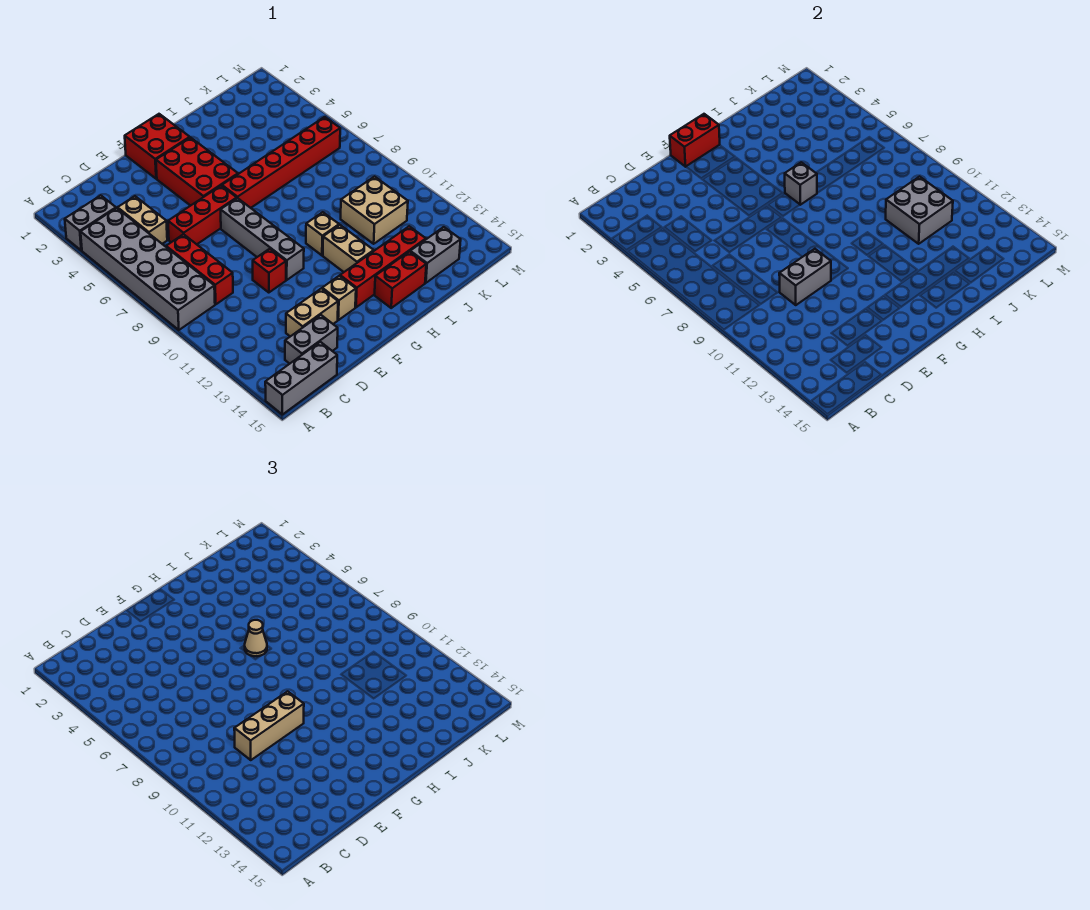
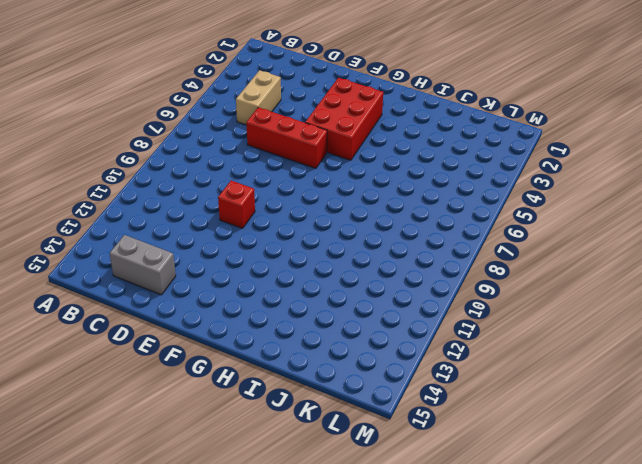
none -> grey 1x2 brick [65,195,116,250]
none -> grey 2x6 brick [81,208,215,330]
none -> grey 1x3 brick [265,342,337,415]

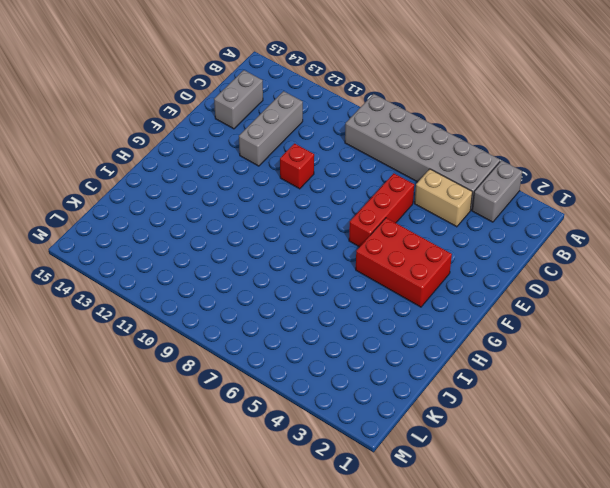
grey 1x3 brick [239,91,303,166] -> grey 1x3 brick moved to [265,342,337,415]
none -> red 1x3 brick [166,234,233,304]
none -> tan 1x2 brick [286,288,338,336]
none -> red 2x2 brick [125,114,190,179]

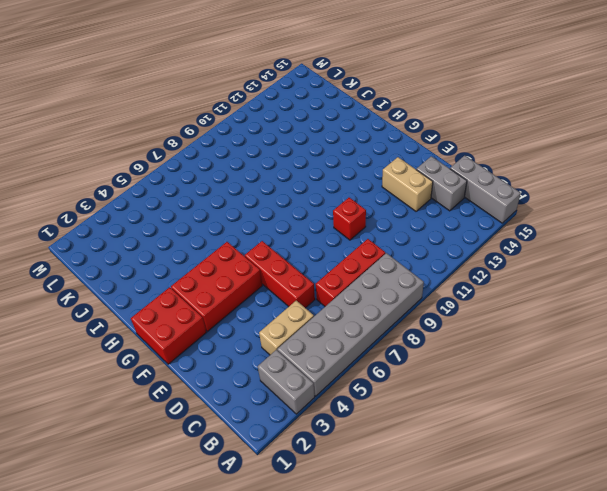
none -> grey 1x4 brick [221,198,304,280]
none -> tan 1x1 brick [322,276,356,320]
none -> red 1x6 brick [222,117,340,208]

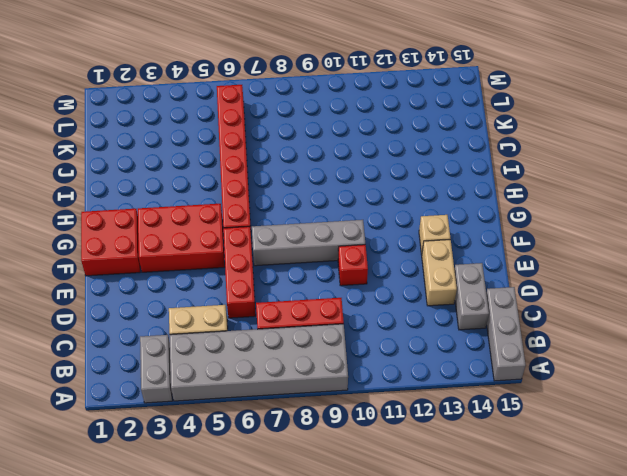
none -> red 1x4 brick [340,226,426,307]
none -> tan 1x1 brick [306,212,339,255]
none -> tan 1x2 brick [323,225,374,272]

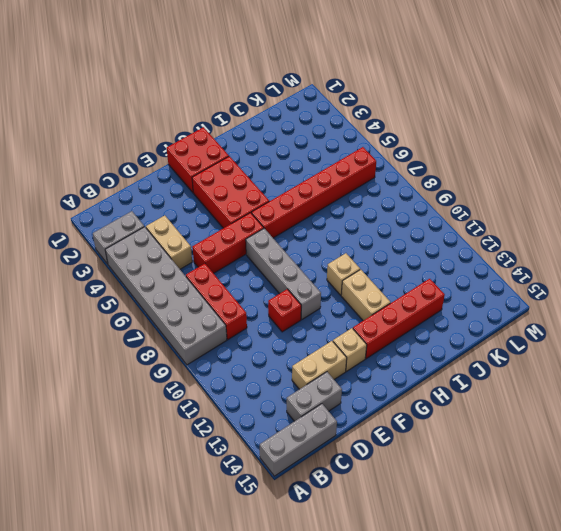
none -> red 1x2 brick [375,252,426,308]
none -> tan 2x2 brick [341,177,408,244]
none -> grey 1x2 brick [410,227,461,283]

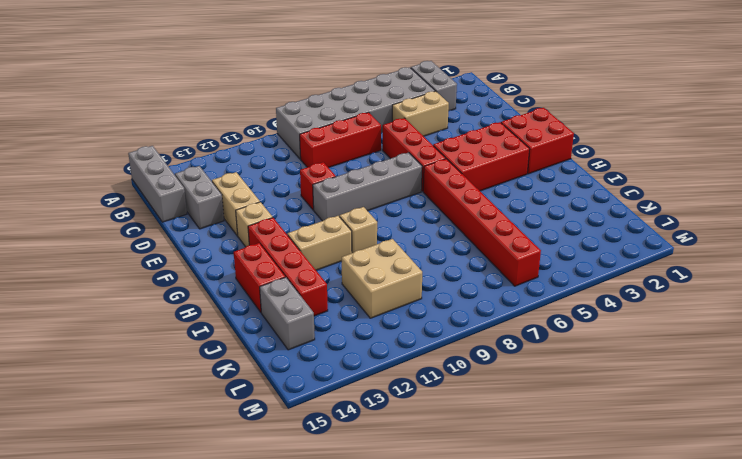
none -> grey 1x2 brick [779,249,831,305]
none -> red 1x2 brick [670,114,720,167]
none -> grey 1x1 brick [785,162,817,205]

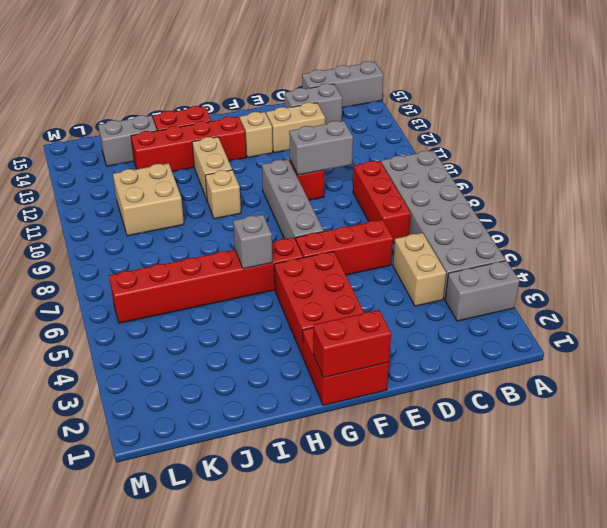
none -> grey 2x2 brick [886,177,953,244]
none -> tan 1x3 brick [234,691,304,760]
none -> tan 1x1 cone [245,620,267,656]

